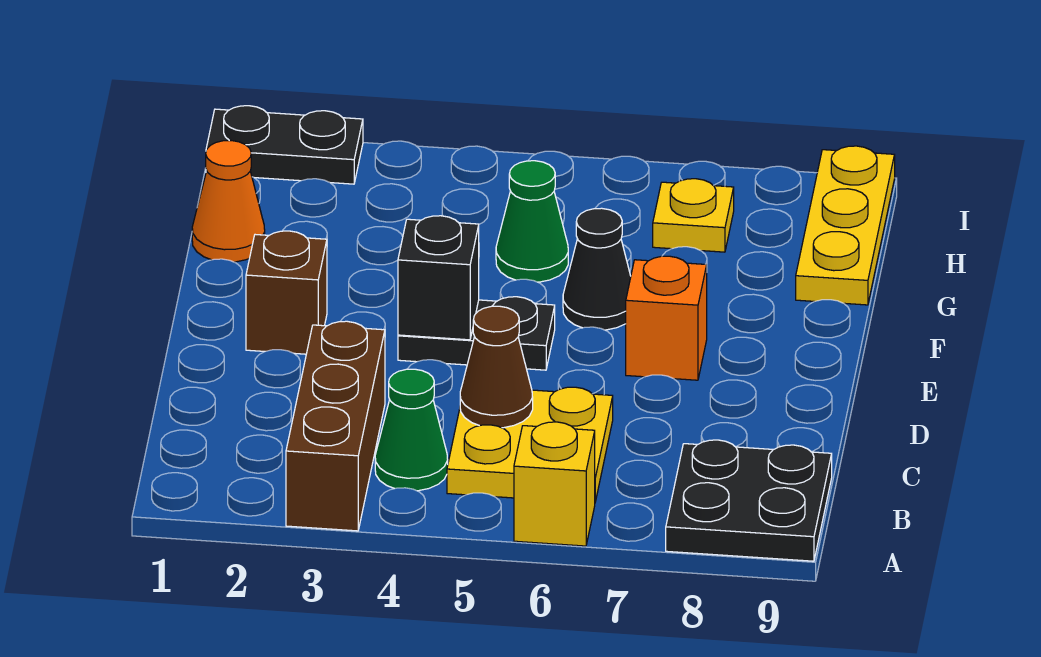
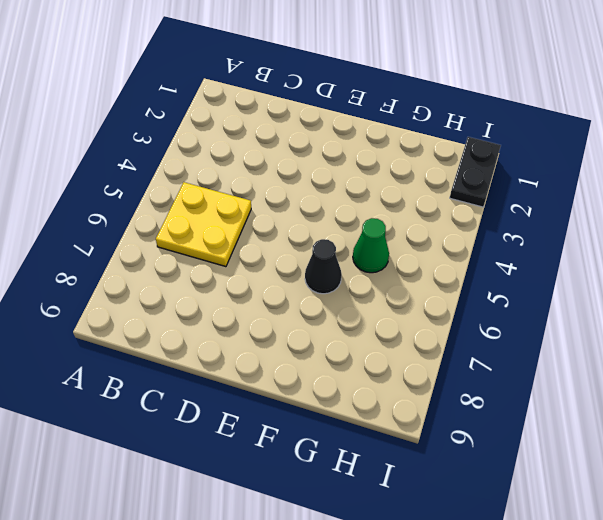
none -> brown 1x3 brick [286,321,385,531]
none -> yellow 1x1 brick [514,422,595,546]
none -> black 2x2 plate [666,440,832,561]

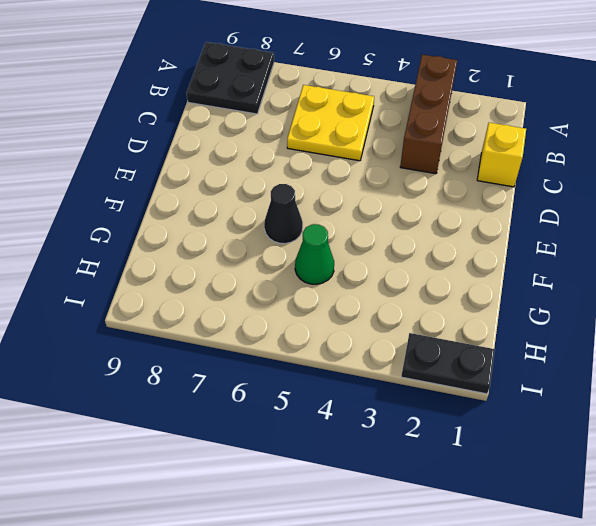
yellow 1x1 brick [477,123,526,187] -> yellow 1x1 brick moved to [514,422,595,546]
none -> green 1x1 cone [375,369,448,491]
none -> brown 1x1 brick [246,231,327,354]
none -> black 1x2 plate [398,297,555,370]

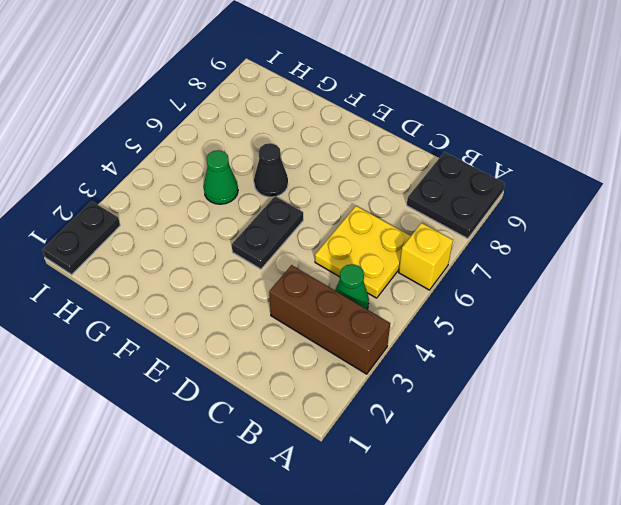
none -> brown 1x1 brick [246,231,327,354]
none -> orange 1x1 brick [626,256,707,380]
none -> orange 1x1 cone [192,141,265,262]

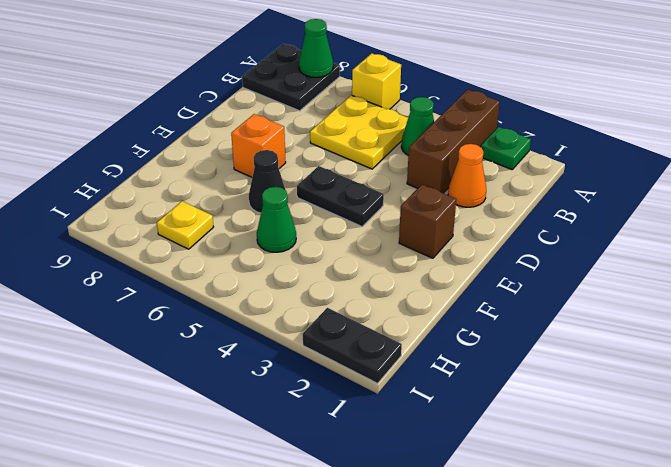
green 1x1 plate [481,127,531,170] -> none
green 1x1 cone [299,19,333,77] -> none
orange 1x1 cone [448,144,486,207] -> orange 1x1 cone moved to [192,141,265,262]
none -> yellow 1x3 plate [796,146,895,305]
none -> brown 1x1 cone [460,306,533,428]
none -> black 1x1 brick [398,216,479,340]

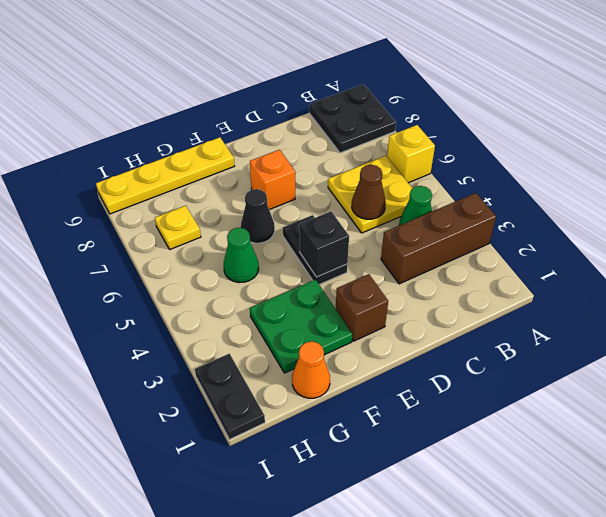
green 2x2 plate [250,280,352,373] -> none
yellow 1x4 plate [96,137,234,214] -> yellow 1x3 plate [796,146,895,305]

